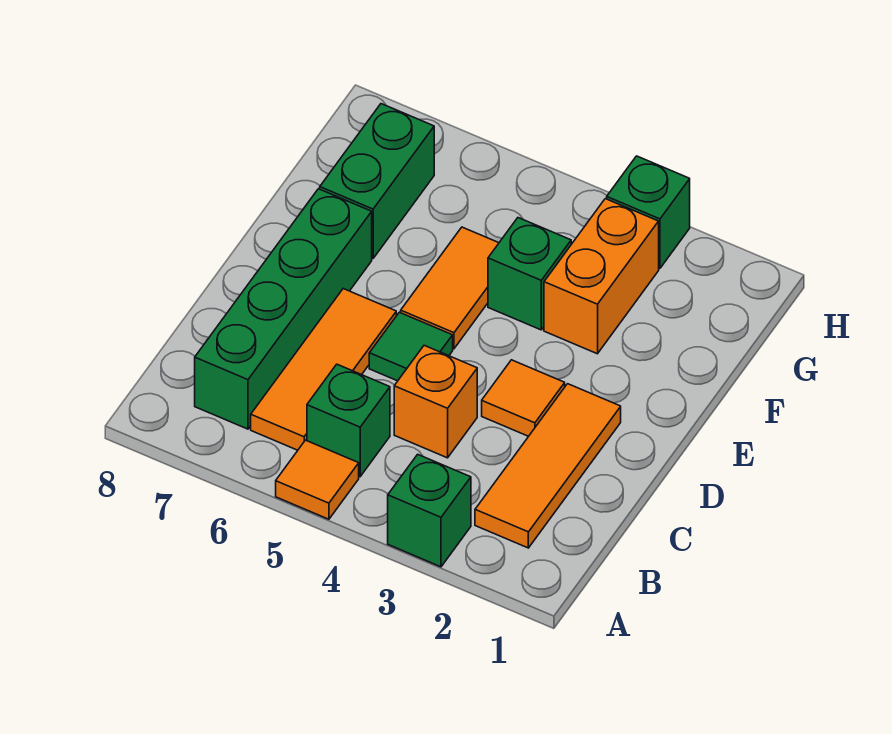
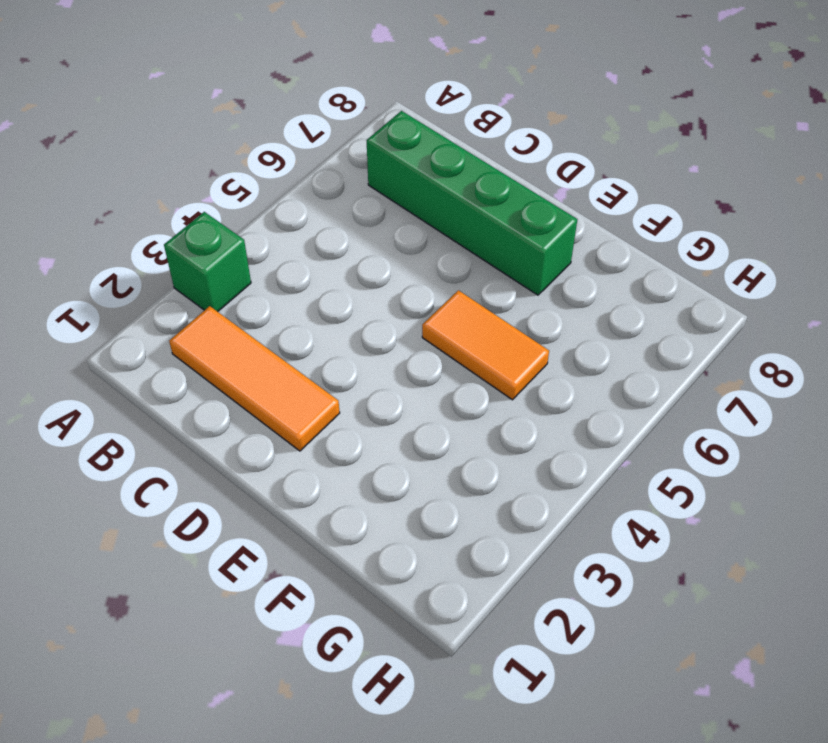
none -> orange 1x1 tile [276,440,359,519]
none -> green 1x1 brick [307,364,390,477]
none -> orange 1x3 tile [251,289,396,450]

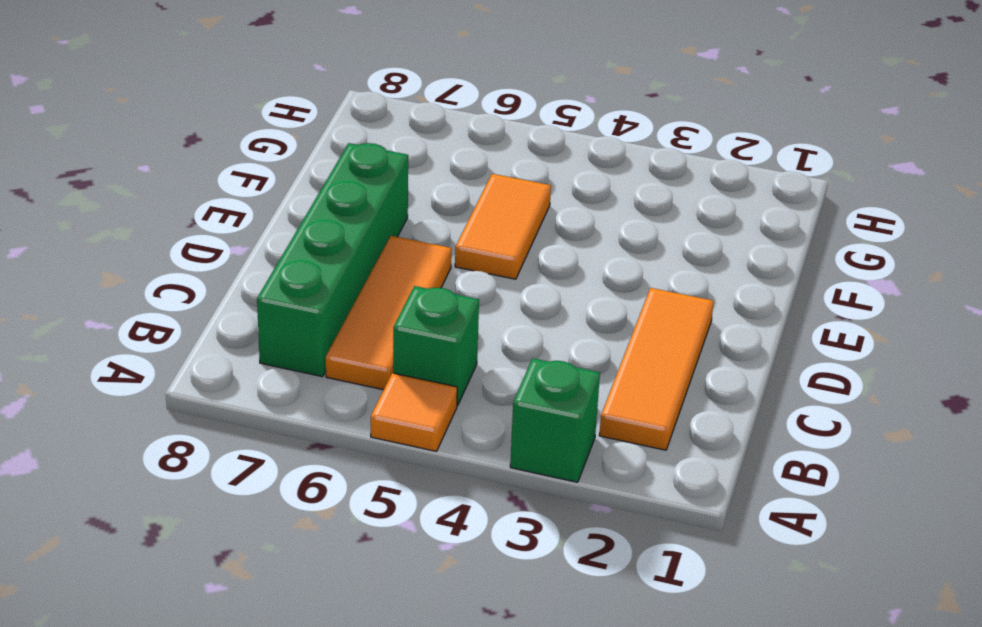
none -> orange 1x1 brick [394,345,477,458]
none -> orange 1x1 tile [482,360,565,436]
none -> green 1x1 tile [369,312,453,381]

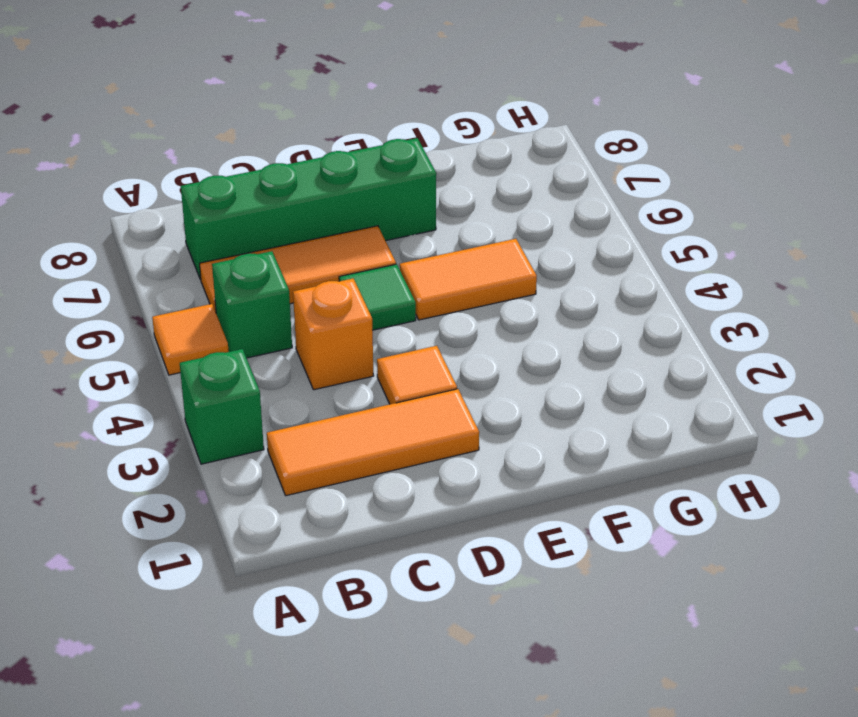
none -> orange 1x2 brick [544,199,659,354]
none -> green 1x1 brick [488,218,571,330]
none -> green 1x2 brick [320,104,434,259]

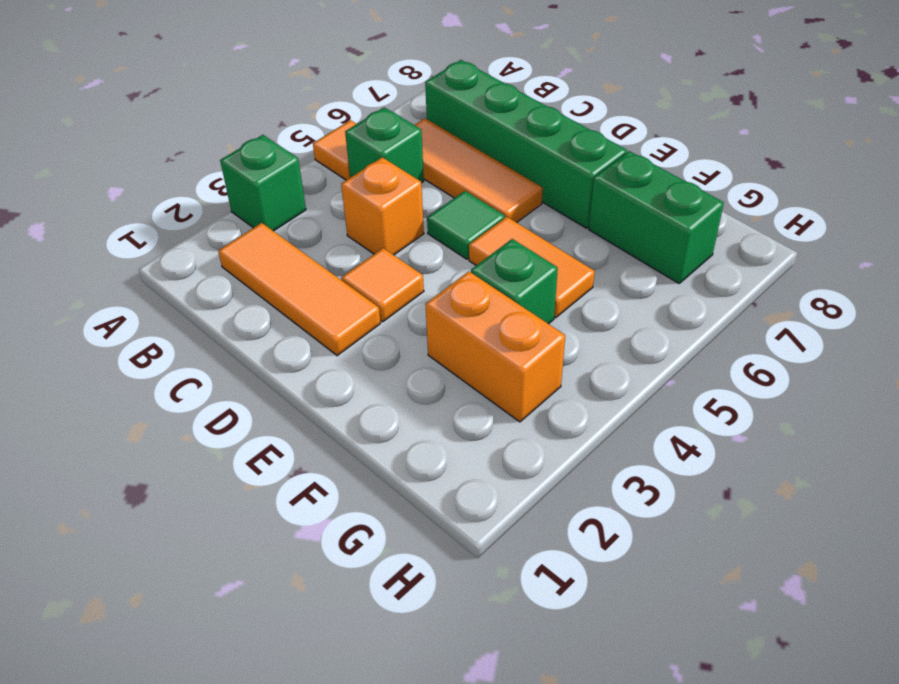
none -> green 1x1 brick [607,156,690,268]

